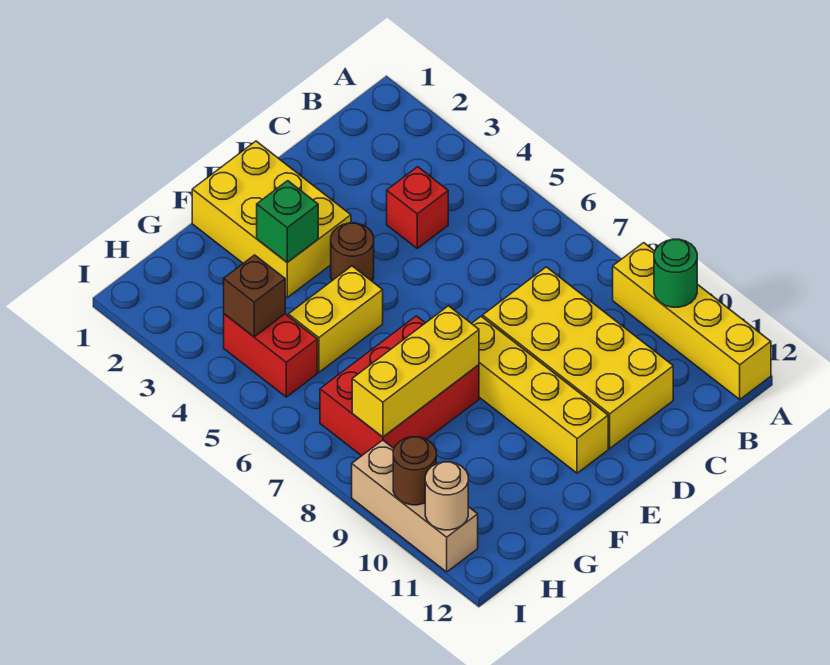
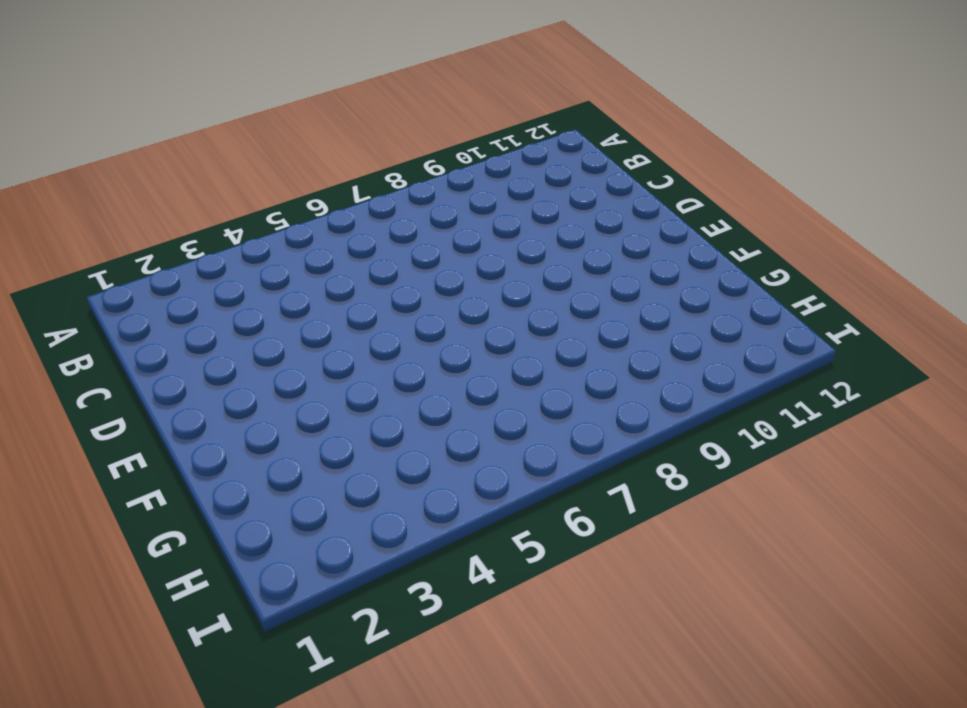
none -> yellow 1x4 brick [613,243,771,399]
none -> red 1x1 brick [387,167,448,248]
none -> yellow 2x4 brick [483,267,673,448]

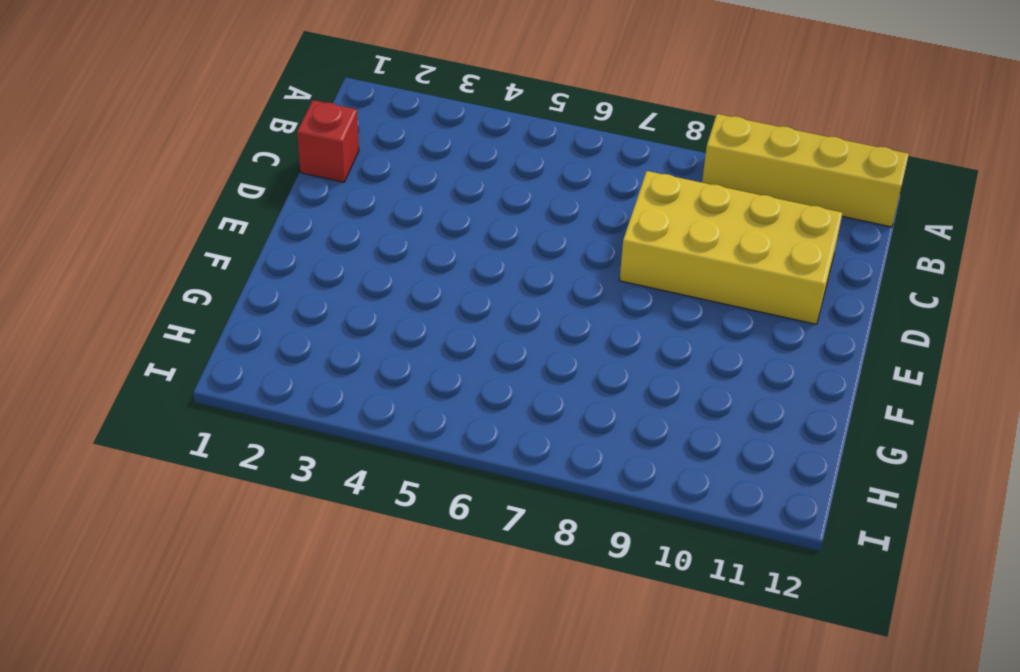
red 1x1 brick [297,100,359,182] -> red 1x1 brick moved to [387,167,448,248]
none -> yellow 2x3 brick [192,141,351,297]
none -> brown 1x1 round brick [331,223,374,281]
none -> yellow 1x4 brick [472,316,608,473]

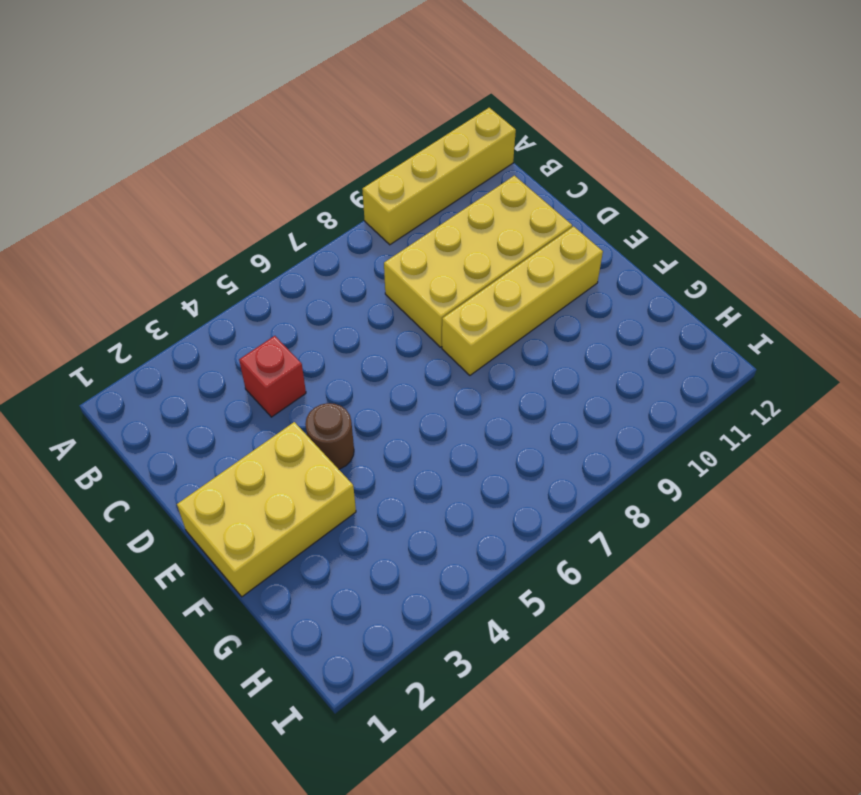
none -> yellow 1x2 brick [288,266,383,372]
none -> red 2x3 brick [320,316,479,456]
none -> red 1x2 brick [224,314,317,397]

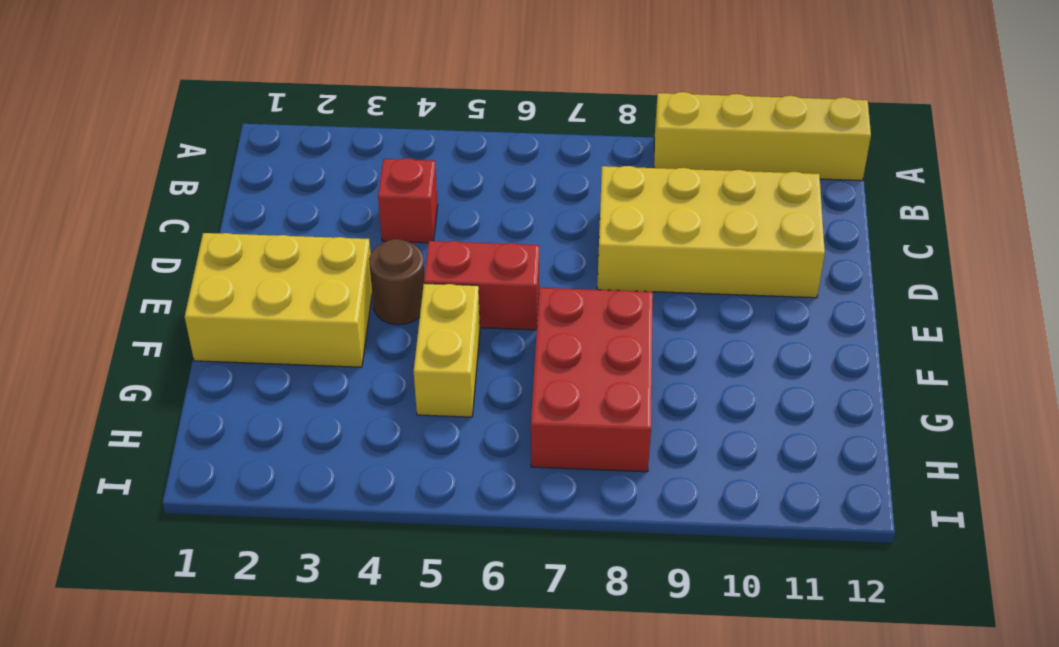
red 1x2 brick [424,241,539,330] -> red 1x2 brick moved to [224,314,317,397]
none -> yellow 1x4 brick [472,316,608,473]
none -> tan 1x3 brick [352,440,478,572]
none -> green 1x1 round brick [654,239,697,307]

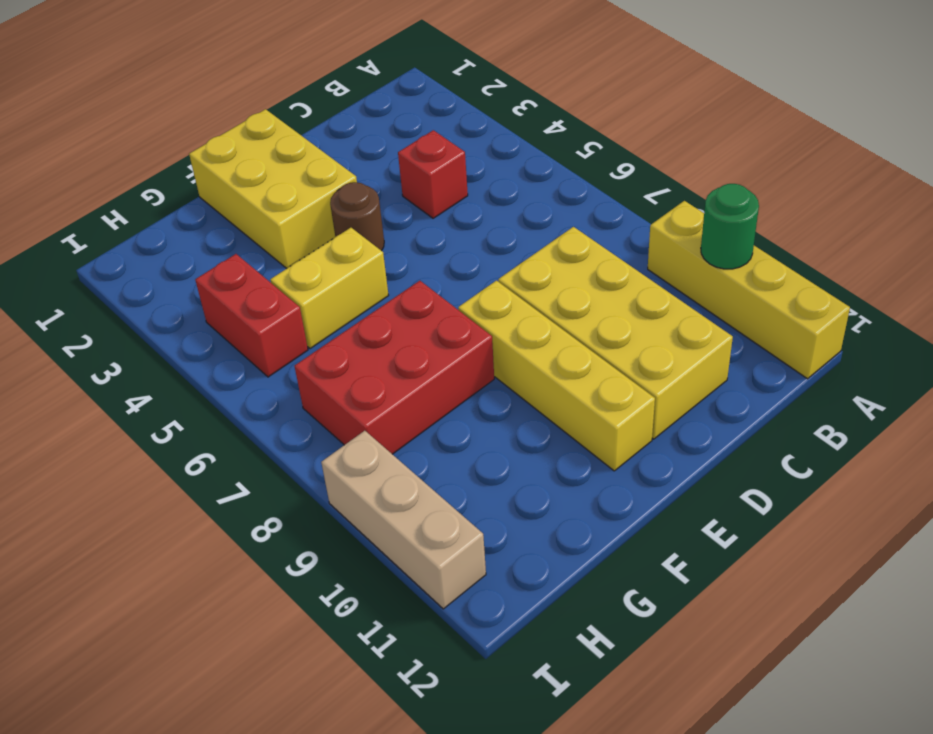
none -> green 1x1 brick [257,181,318,262]
none -> yellow 1x3 brick [352,306,479,437]
none -> brown 1x1 brick [224,255,285,337]

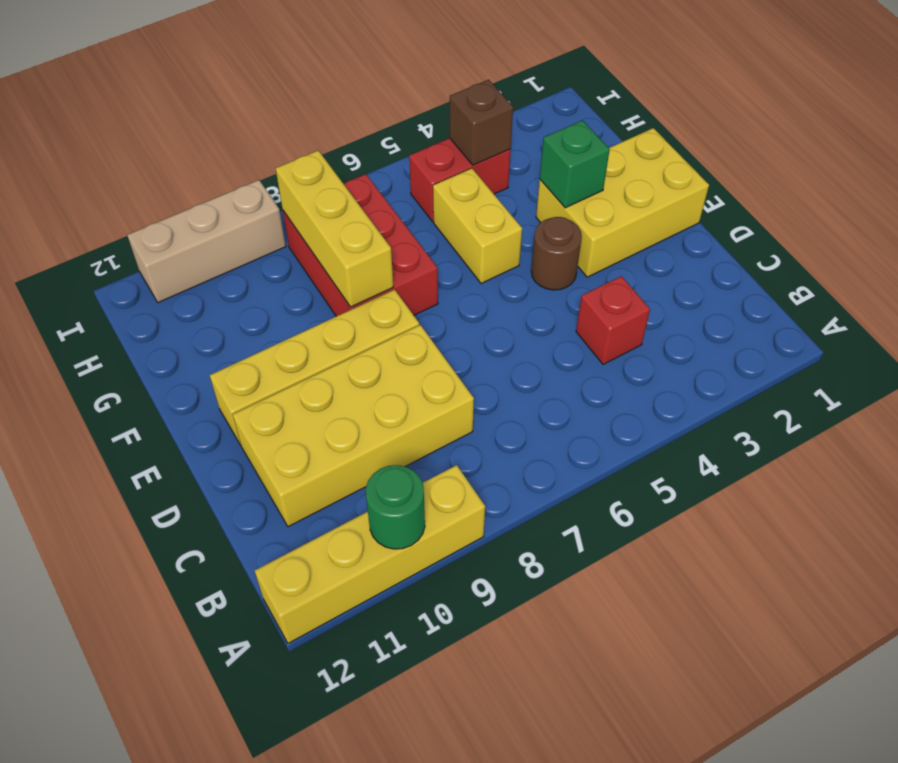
none -> brown 1x1 round brick [393,437,436,505]
none -> tan 1x1 round brick [425,462,468,530]

